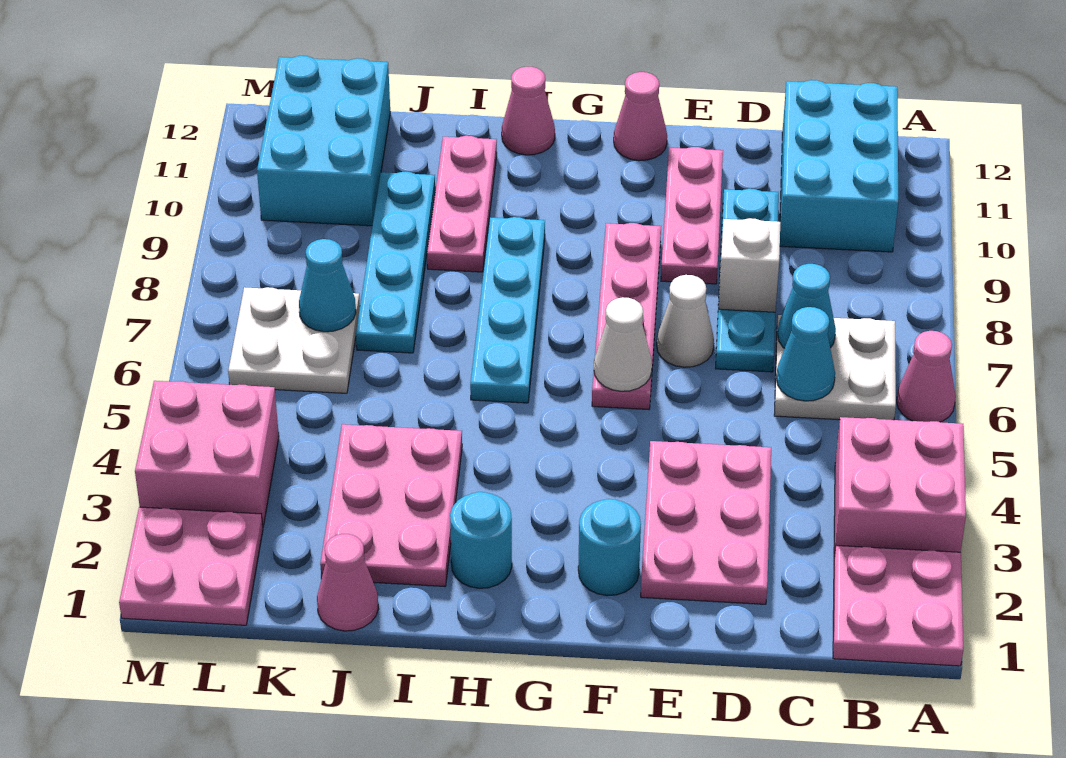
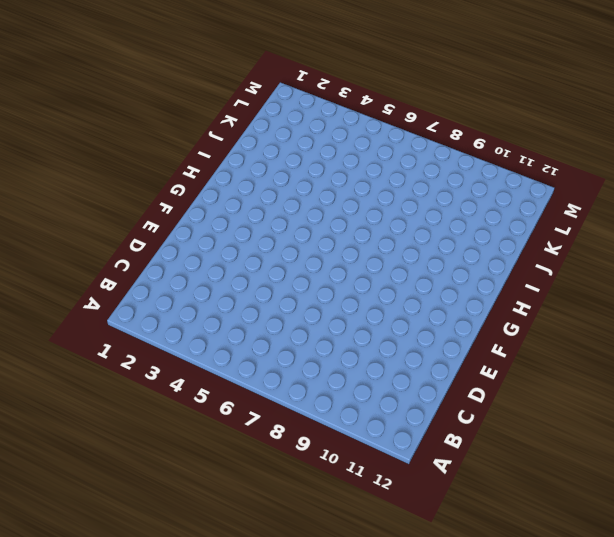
none -> pink 2x2 plate [833,545,963,666]
none -> pink 2x2 brick [834,417,966,557]
none -> pink 1x1 cone [897,331,956,422]

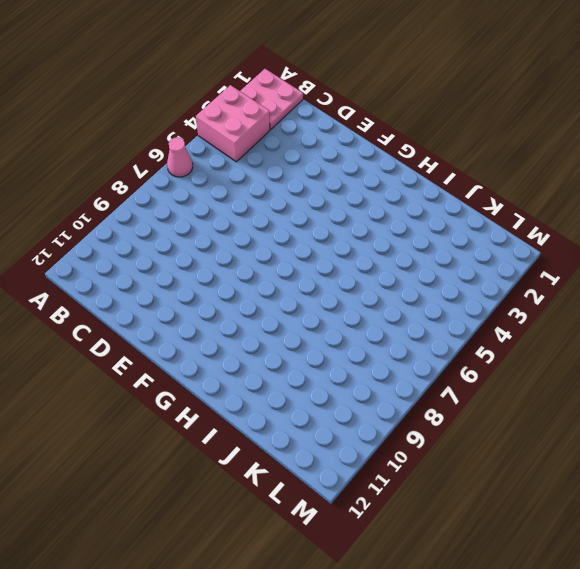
none -> white 2x2 plate [774,315,896,420]
none -> cyan 2x3 brick [780,80,898,252]
none -> pink 2x3 plate [641,441,771,604]

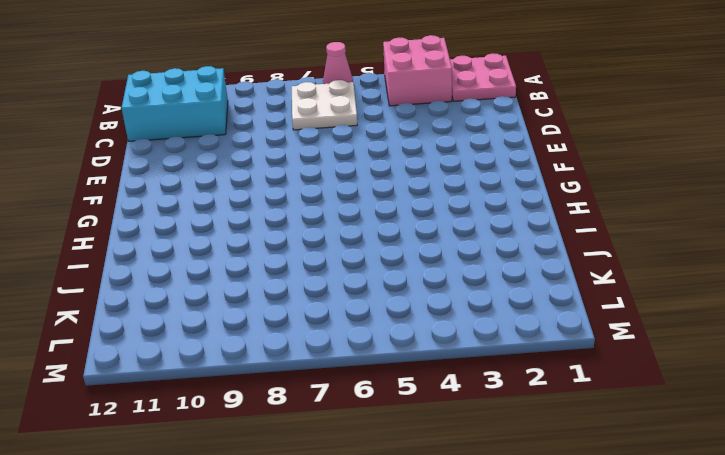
none -> pink 2x3 plate [641,441,771,604]
none -> cyan 1x4 plate [716,189,779,372]
none -> white 1x1 cone [657,275,714,367]

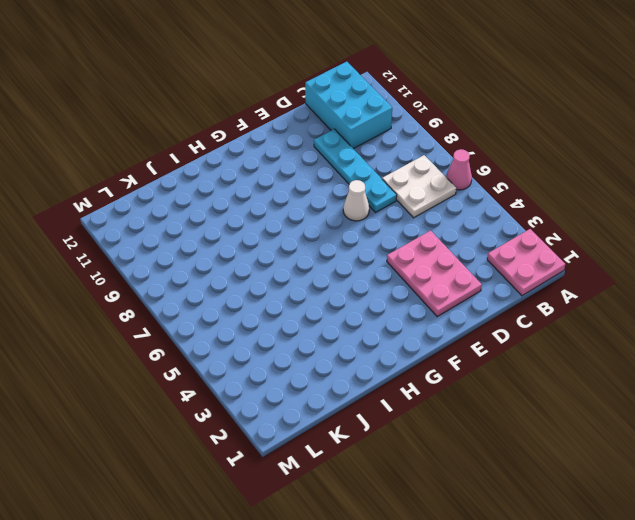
none -> pink 2x2 brick [834,417,966,557]
none -> pink 1x3 plate [661,147,723,284]
none -> cyan 1x1 round brick [578,499,641,596]

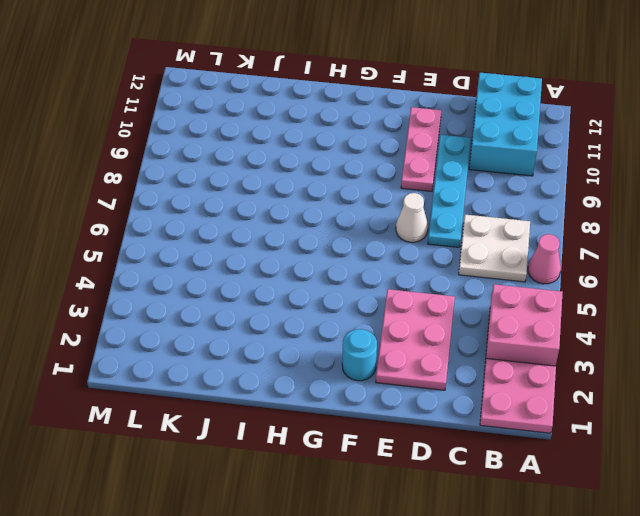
none -> pink 1x4 plate [592,223,661,409]
none -> pink 1x1 cone [614,72,667,161]
none -> cyan 1x1 round brick [450,492,512,588]

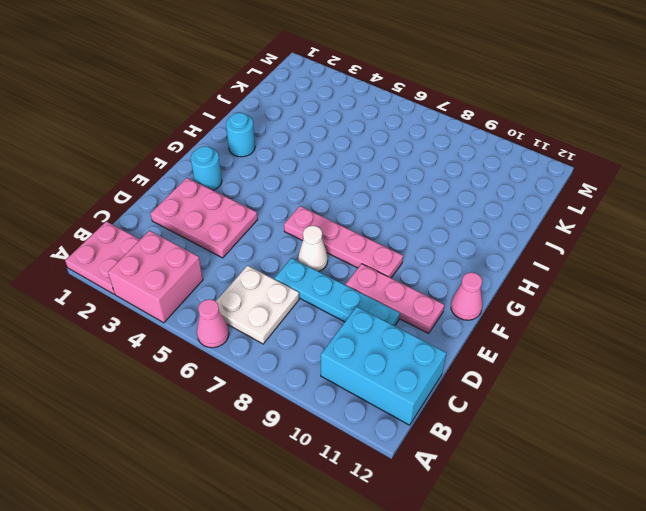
none -> cyan 1x4 plate [470,217,545,403]
none -> pink 1x1 cone [502,67,555,155]
none -> pink 2x3 plate [320,424,462,586]

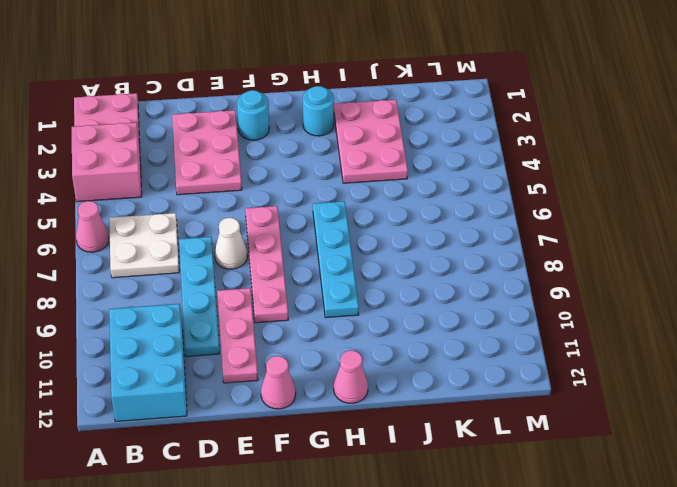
none -> pink 1x3 plate [427,136,497,272]
none -> pink 1x1 cone [317,534,378,631]
none -> cyan 1x4 plate [356,172,435,353]

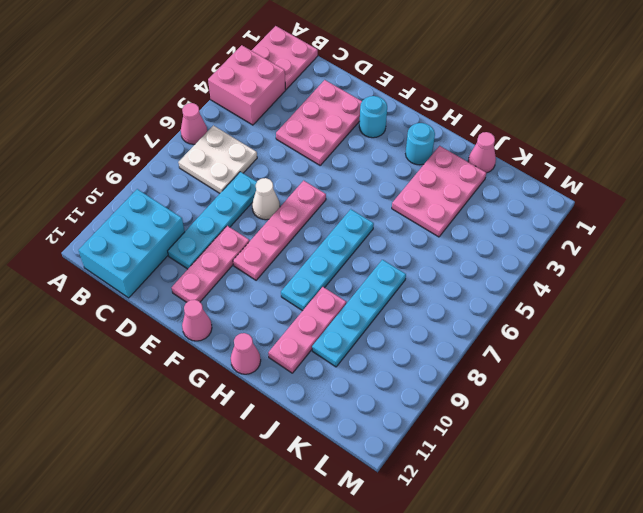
none -> white 2x2 plate [228,287,360,393]
none -> cyan 2x3 brick [257,56,390,226]
none -> pink 2x2 plate [119,507,263,625]

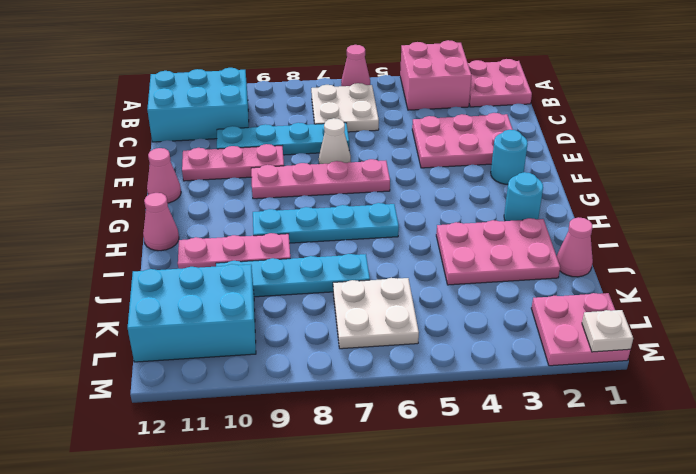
white 1x1 plate [582,310,633,352] -> none
none -> pink 2x2 brick [135,381,279,526]
none -> cyan 1x1 cone [776,307,835,401]
none -> cyan 1x1 cone [778,264,836,349]

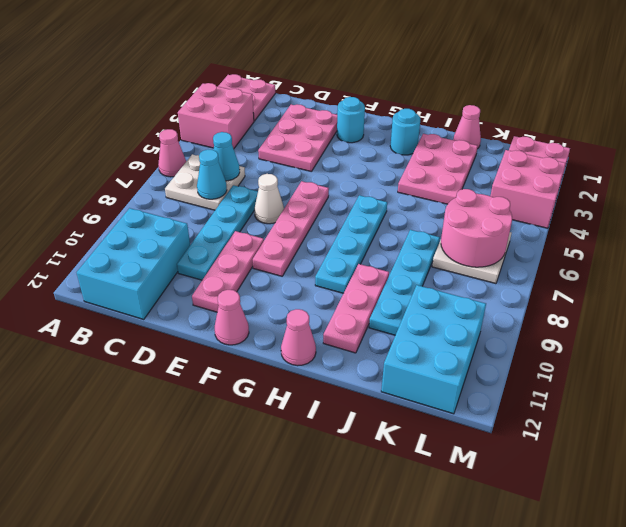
pink 2x2 round brick [441,189,512,267] -> cyan 1x1 cone [299,239,356,332]
none -> white 1x1 brick [718,218,780,312]
none -> white 1x1 cone [594,297,652,391]

